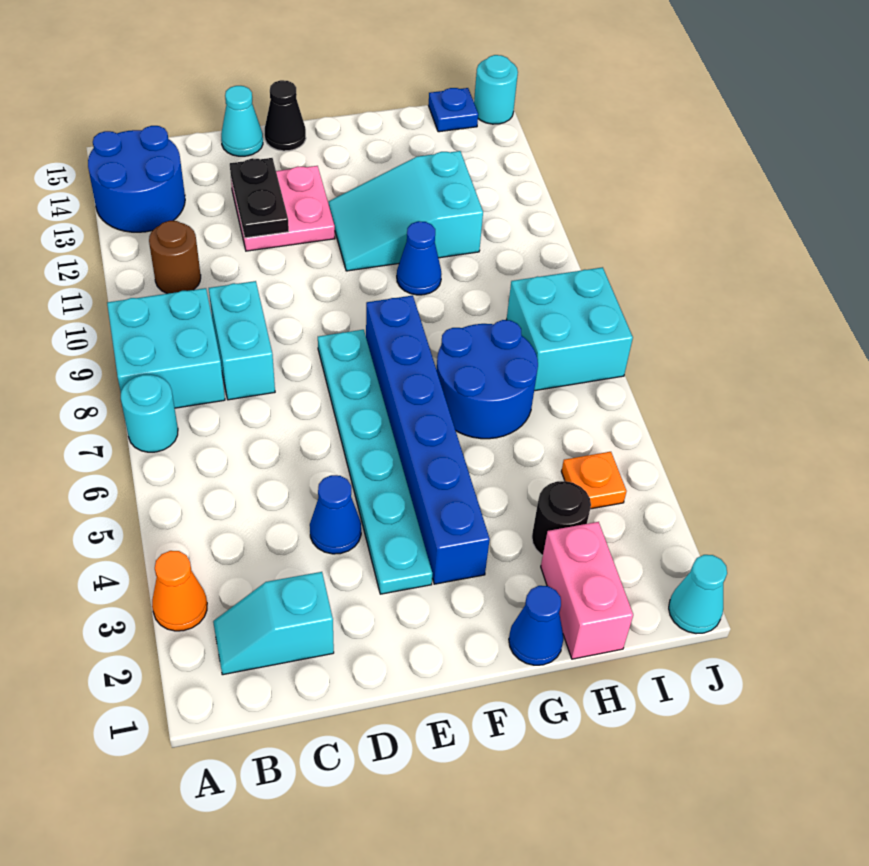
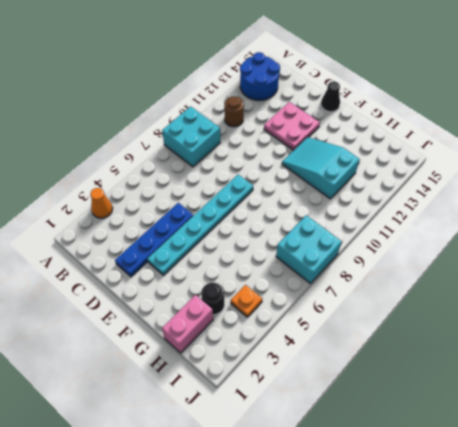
blue 1x4 plate [115,203,193,277] -> blue 1x1 cone [310,475,361,554]
none -> cyan 1x1 round brick [121,375,178,452]
none -> cyan 1x2 slope [213,572,334,675]
none -> cyan 1x2 brick [209,281,275,400]

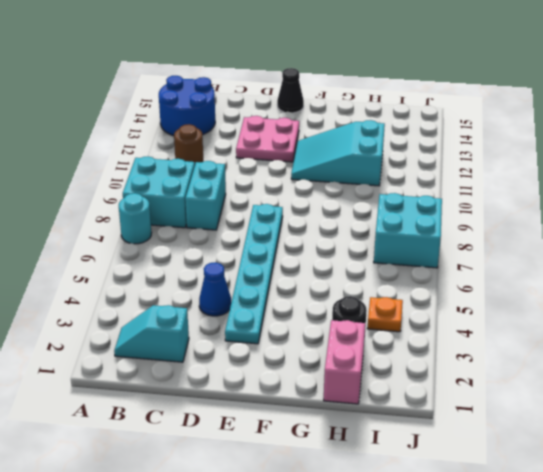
none -> orange 1x1 cone [152,551,207,631]
none -> cyan 1x1 cone [221,86,263,156]
none -> blue 1x6 brick [366,295,490,584]

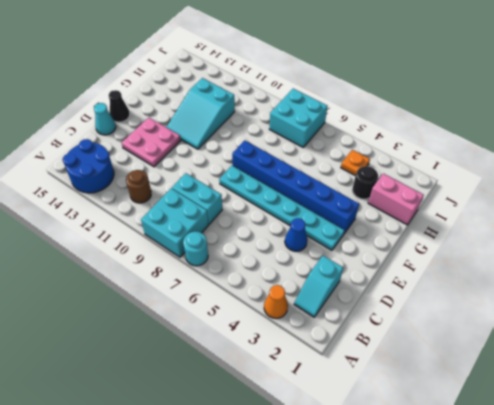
none -> blue 1x1 cone [509,586,564,665]
none -> blue 2x2 round brick [436,320,538,439]
none -> blue 1x1 cone [397,221,441,295]

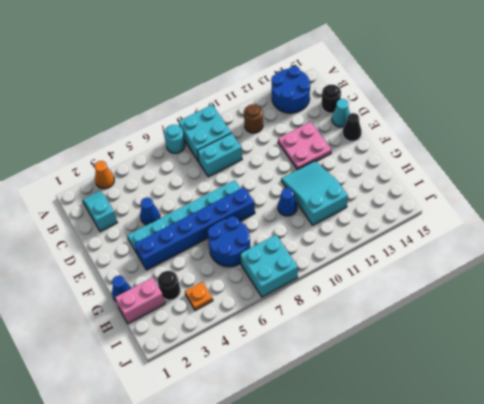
black 1x1 round brick [322,85,341,113] -> none
none -> blue 1x1 plate [429,88,478,132]
none -> cyan 1x1 cone [669,555,727,634]
none -> cyan 1x1 round brick [474,55,518,124]

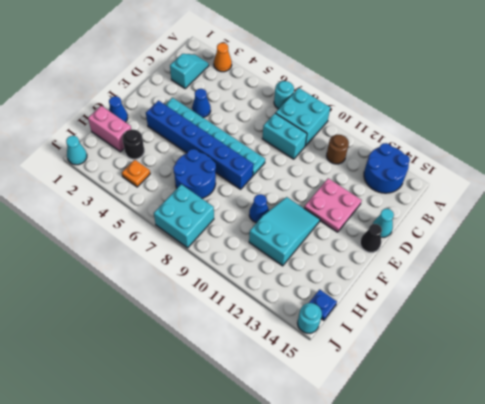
none -> black 1x2 plate [230,158,289,238]

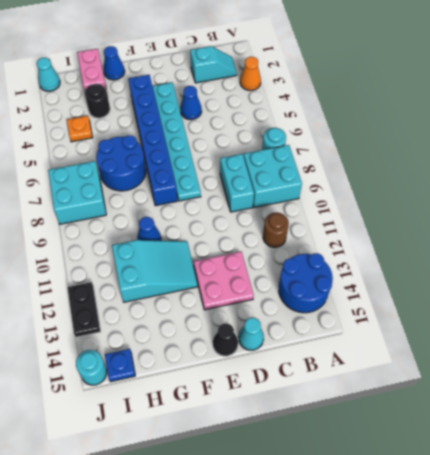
black 1x2 plate [67,282,100,337] -> black 1x2 plate moved to [230,158,289,238]

